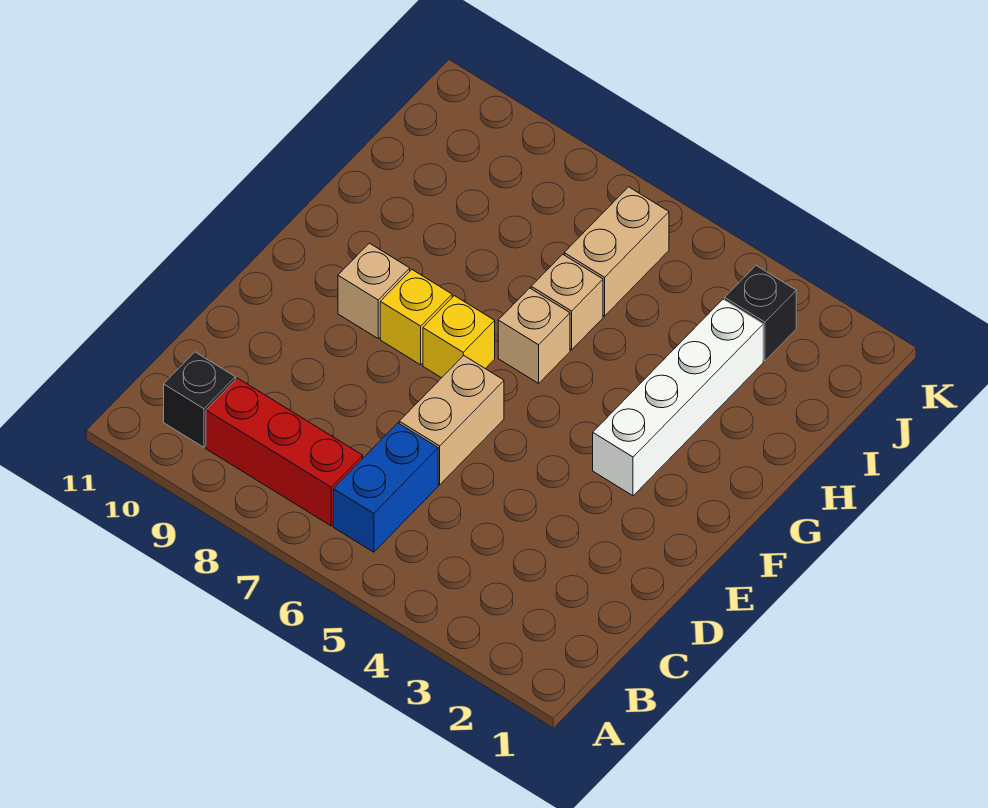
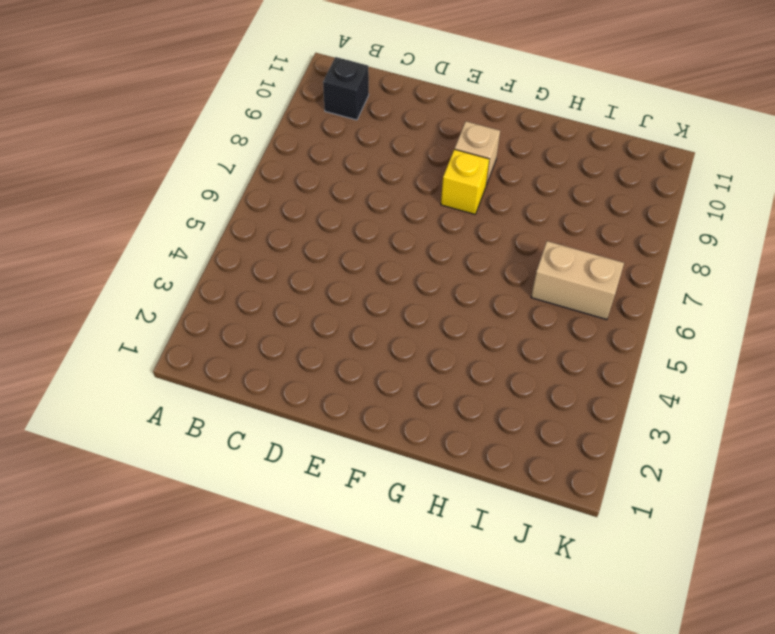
none -> blue 1x2 brick [333,423,438,552]
none -> red 1x3 brick [206,378,363,526]
none -> tan 1x2 brick [399,356,504,485]

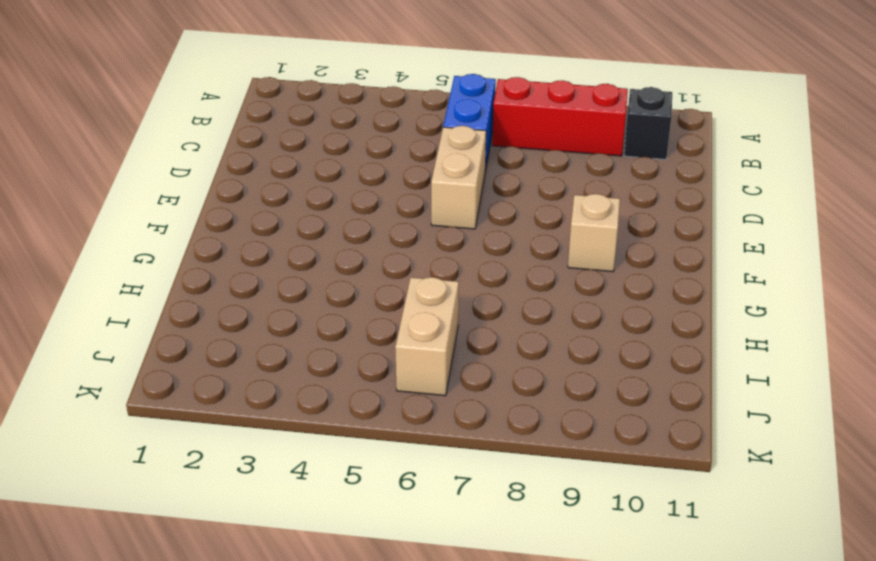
none -> white 1x4 brick [593,299,763,496]
none -> yellow 1x1 brick [423,296,495,378]
none -> yellow 1x1 brick [380,270,452,365]

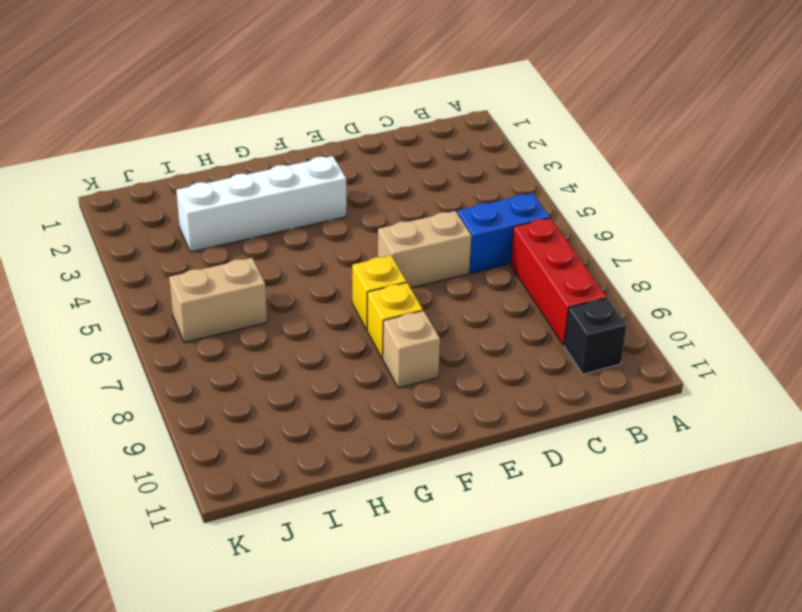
none -> tan 1x1 brick [498,288,570,383]
none -> tan 1x1 brick [531,254,603,350]
none -> black 1x1 brick [725,266,796,361]

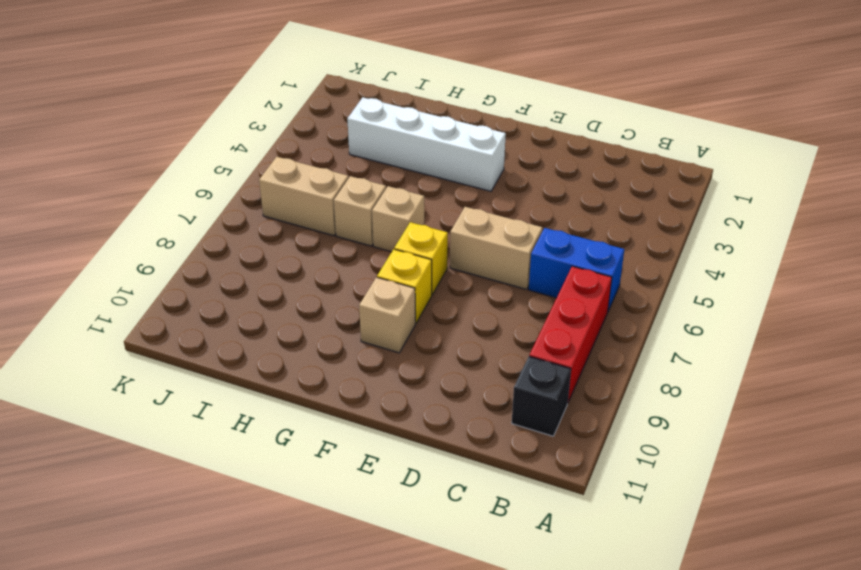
none -> black 1x1 brick [725,266,796,361]

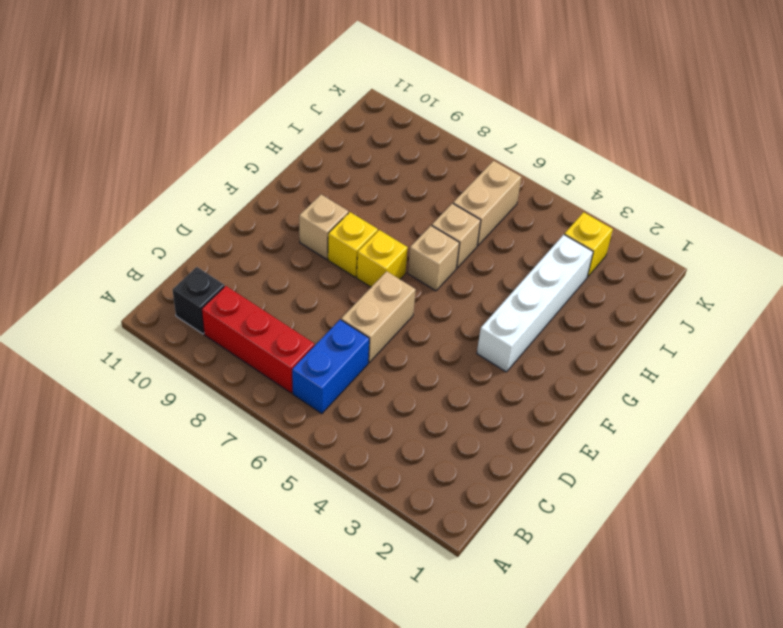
yellow 1x1 brick [564,212,613,277] -> black 1x1 brick [725,266,796,361]

